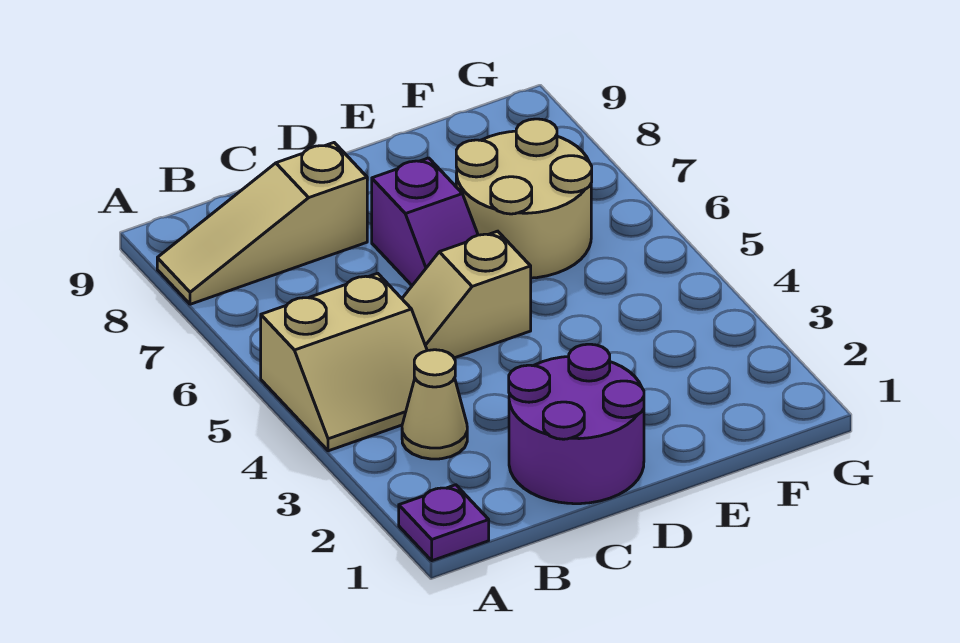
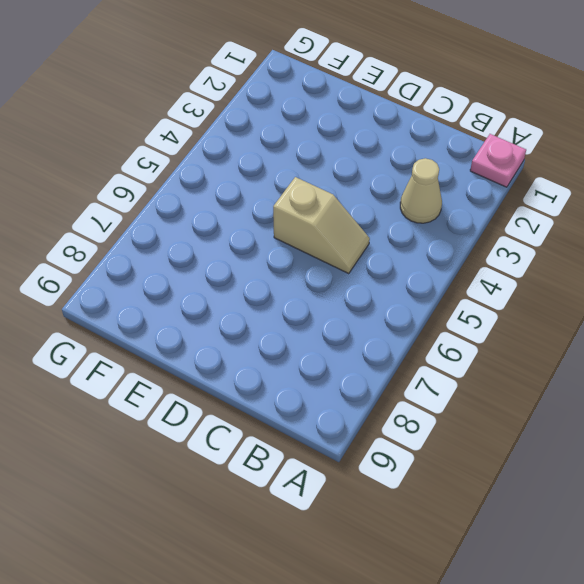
pink 1x1 plate [470,134,526,187] -> purple 1x1 plate [399,485,489,561]
none -> tan 2x2 slope [261,273,427,451]
none -> tan 1x3 slope [157,143,367,304]

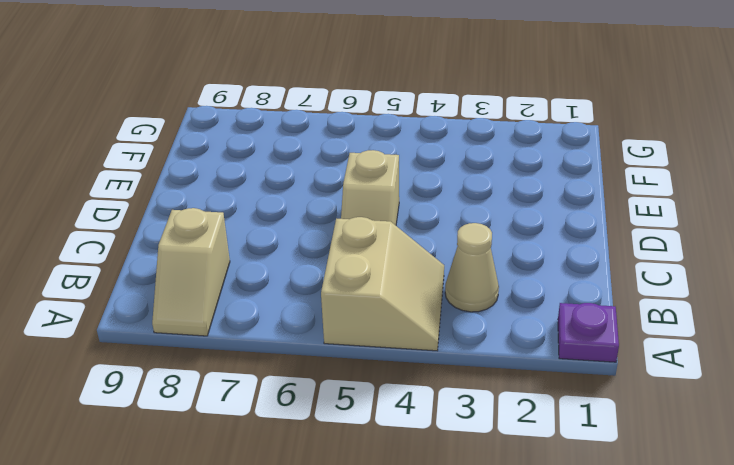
tan 1x2 slope [152,208,230,336] -> tan 1x3 slope [157,143,367,304]
none -> purple 2x2 round brick [509,344,644,504]
none -> purple 1x2 slope [372,158,478,285]

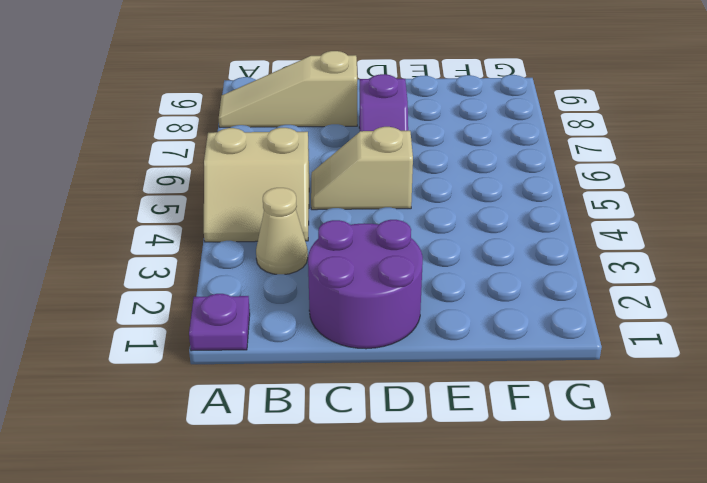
none -> tan 2x2 round brick [456,119,592,278]

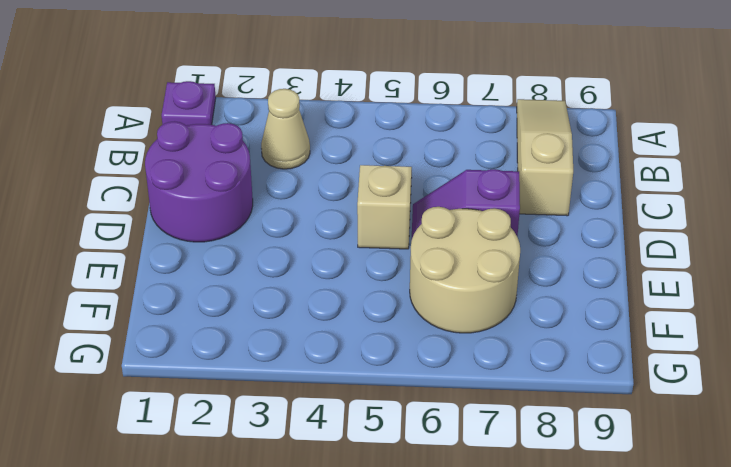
none -> tan 2x2 slope [261,273,427,451]

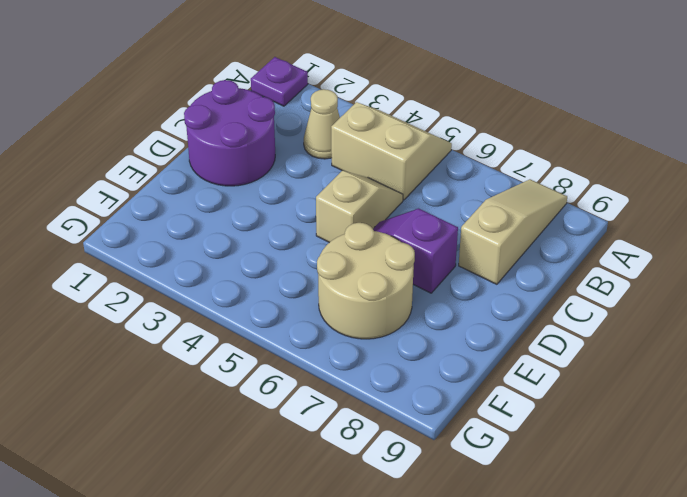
tan 2x2 slope [331,102,452,200] -> tan 2x2 slope turned to [261,273,427,451]

